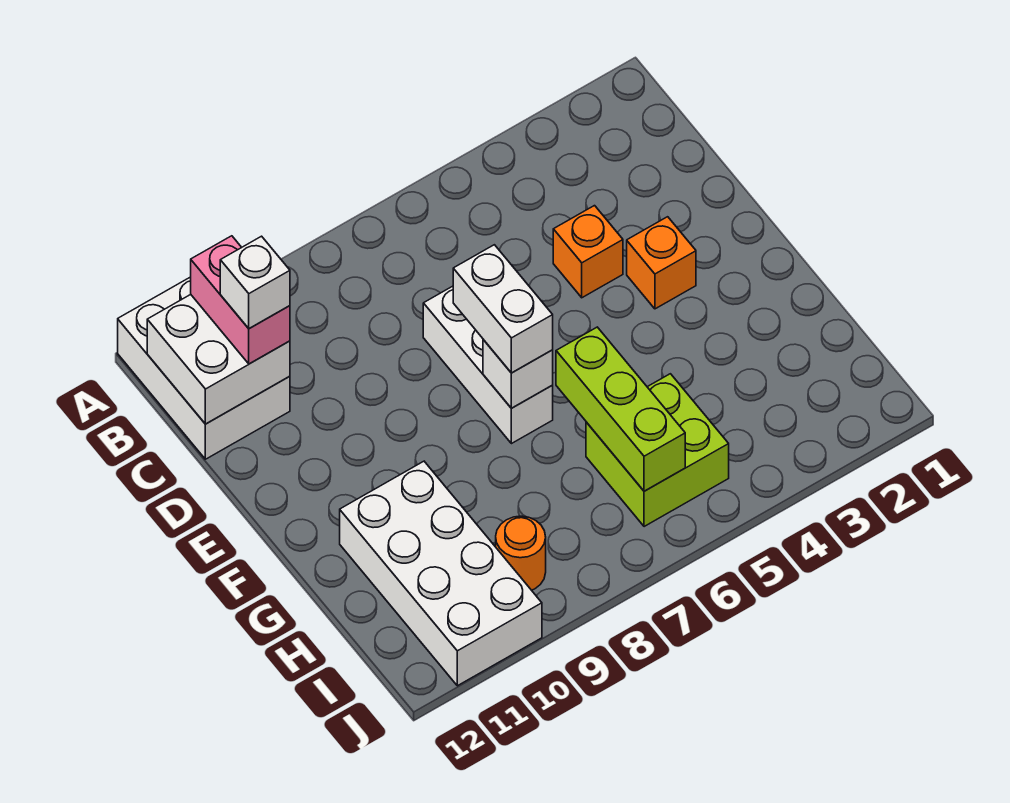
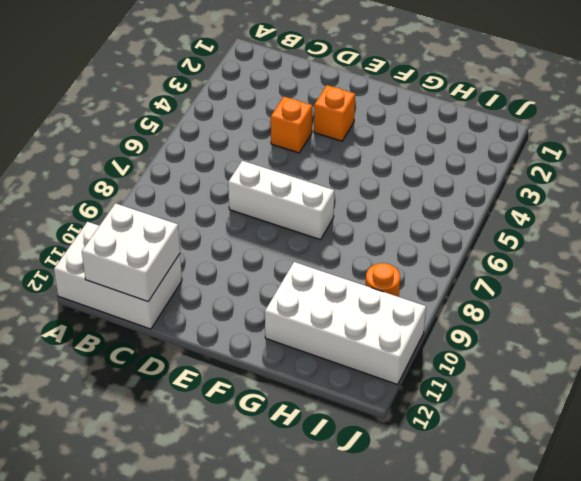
none -> lime 2x2 brick [586,374,729,527]
none -> white 1x1 brick [483,340,553,408]
none -> lime 1x3 brick [556,327,685,491]

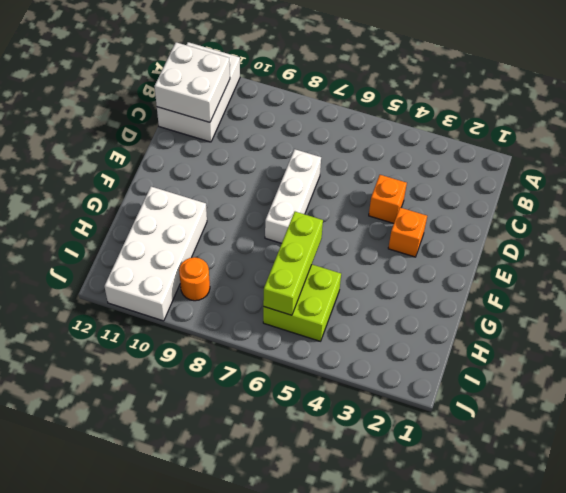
none -> white 1x1 brick [483,340,553,408]
none -> pink 1x2 brick [191,236,290,364]
none -> white 1x2 brick [453,245,553,373]

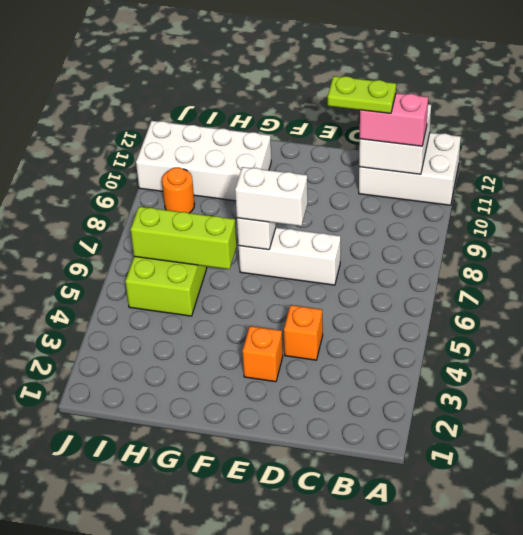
lime 1x2 plate [328,76,396,113] -> white 1x1 brick [220,236,290,329]

